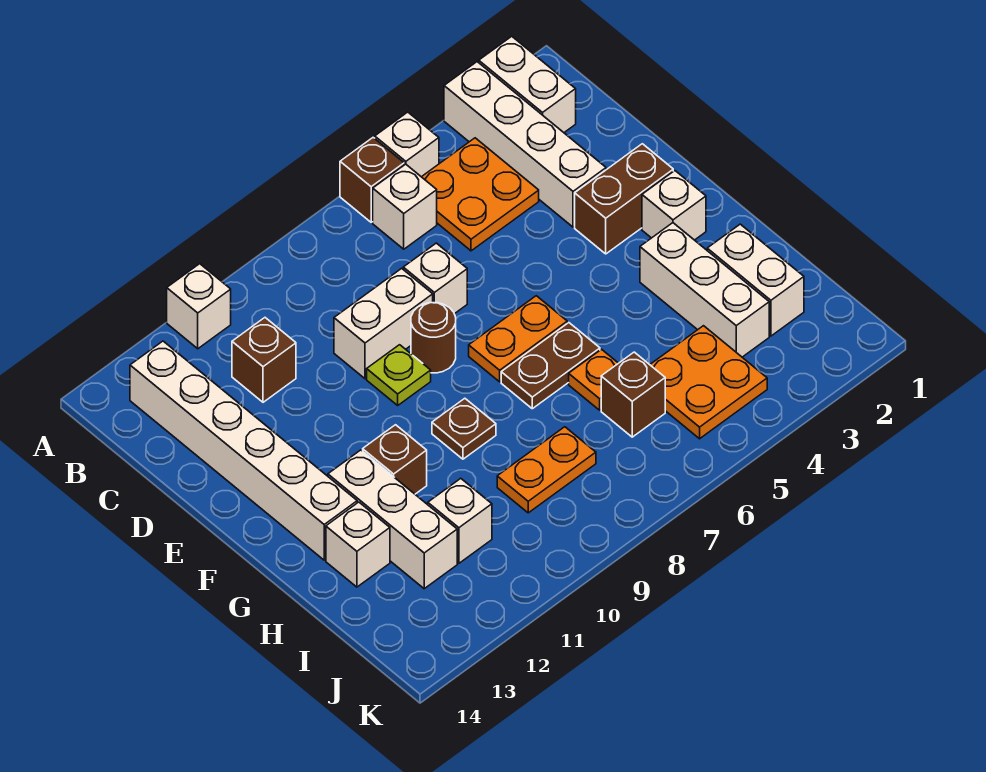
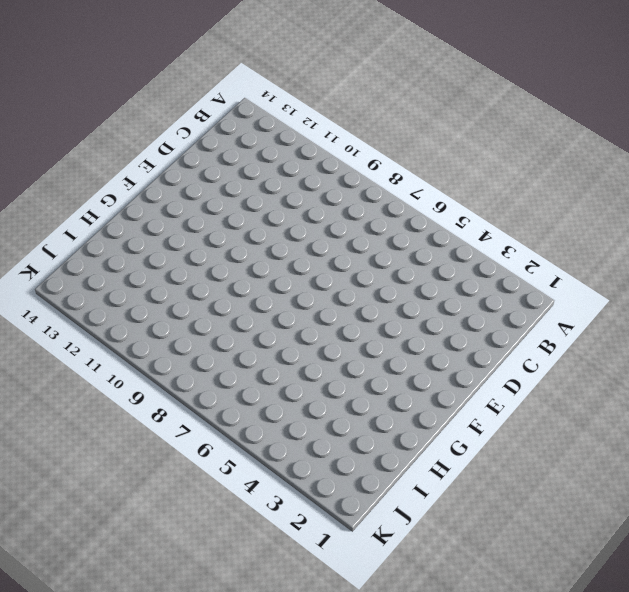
none -> white 1x2 brick [479,36,576,132]
none -> white 1x4 brick [444,62,606,227]
none -> white 1x1 brick [375,112,439,177]

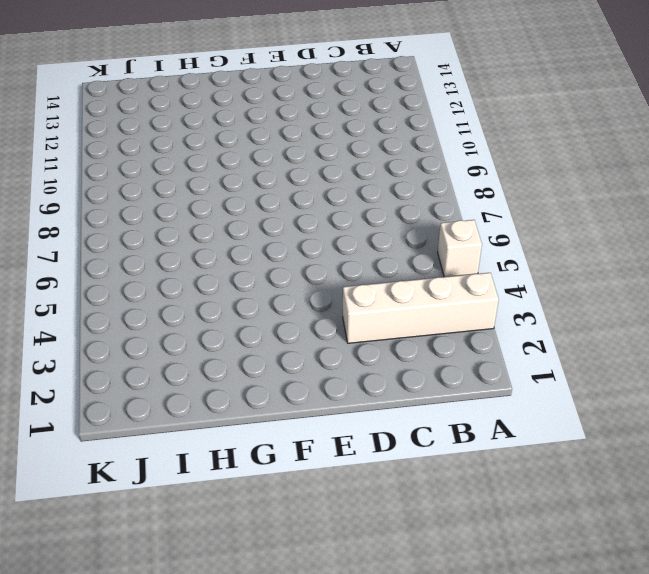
none -> white 1x2 brick [479,36,576,132]
none -> brown 1x1 brick [340,138,404,222]
none -> white 1x1 brick [167,264,231,349]

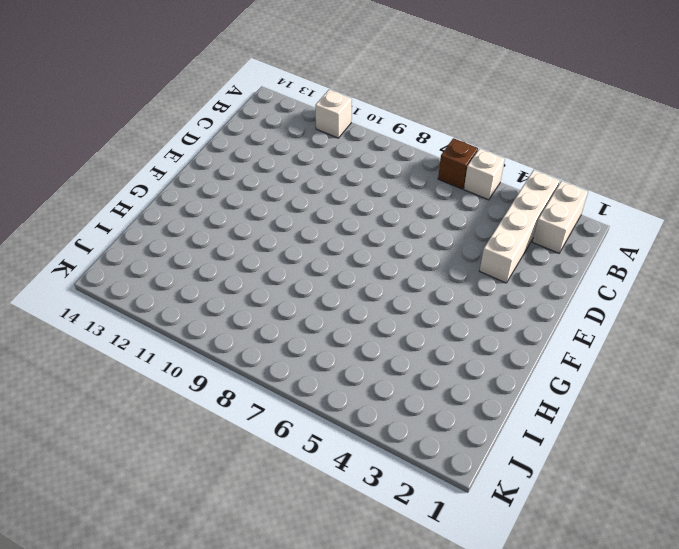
none -> orange 2x2 plate [422,138,539,251]
none -> white 1x1 brick [373,164,437,249]
none -> white 1x6 brick [130,341,357,560]

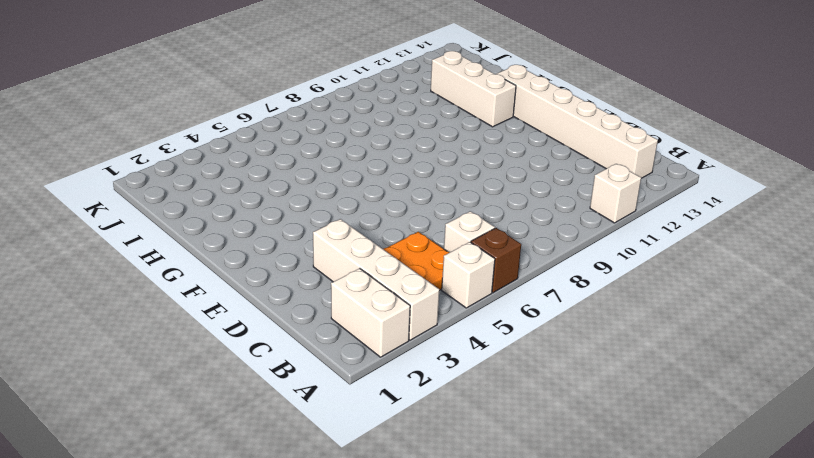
none -> brown 1x1 brick [232,318,296,402]
none -> white 1x1 brick [403,243,467,314]
none -> white 1x2 brick [334,268,433,379]

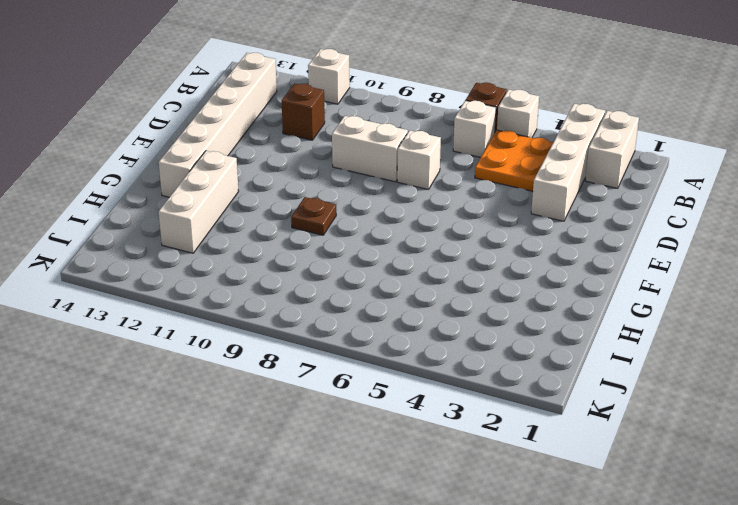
none -> brown 1x2 brick [575,144,673,254]
none -> brown 1x1 round brick [411,303,456,373]
none -> lime 1x1 plate [367,345,431,405]

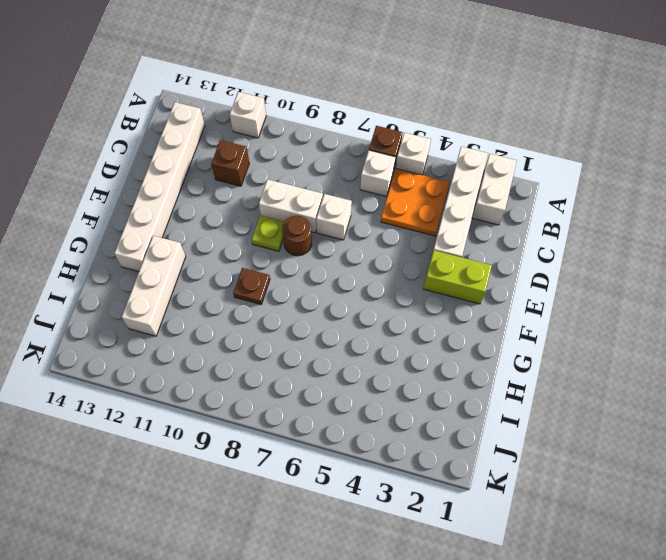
lime 1x2 brick [423,250,492,304] -> brown 1x2 brick [575,144,673,254]
none -> white 1x1 brick [642,171,706,240]
none -> orange 1x2 plate [469,296,567,382]
none -> white 1x3 brick [640,223,769,357]

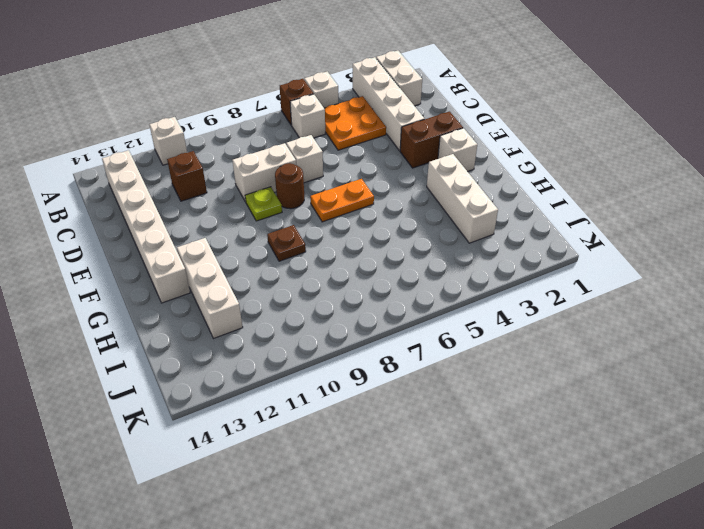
none -> brown 1x2 plate [501,323,600,409]
none -> brown 1x1 brick [363,425,427,494]
none -> white 1x2 brick [707,224,804,336]

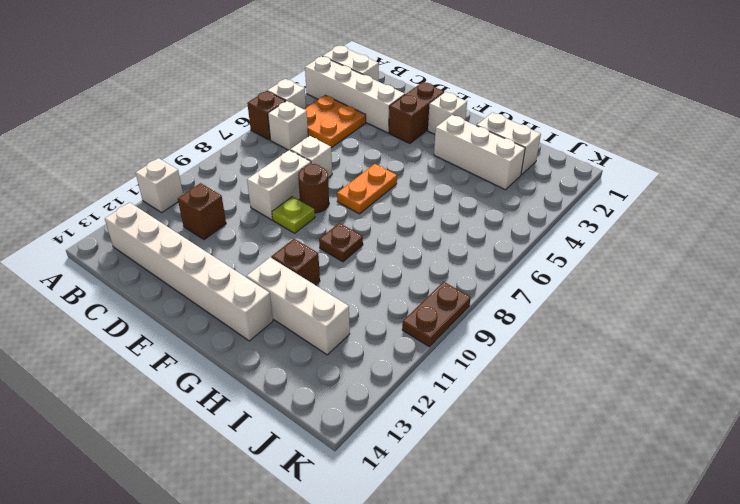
brown 1x2 plate [402,282,471,347] -> brown 1x2 plate moved to [501,323,600,409]
none -> orange 1x1 plate [569,349,618,410]
none -> white 1x1 brick [326,502,390,587]
none -> orange 2x2 plate [650,326,767,439]

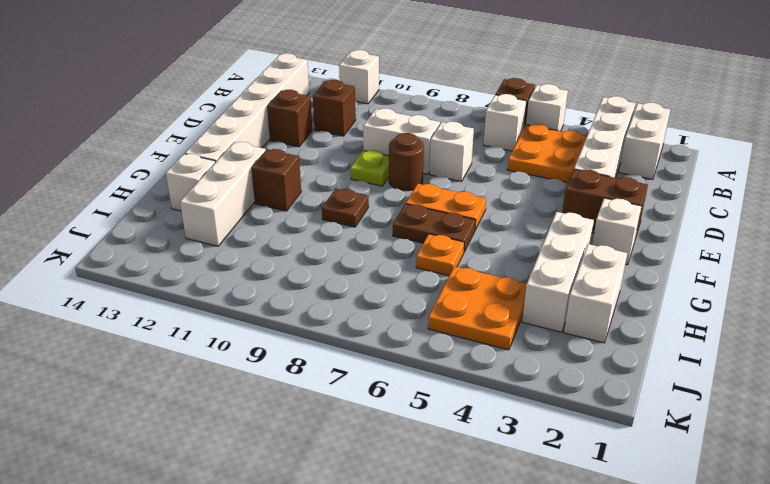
brown 1x1 brick [267,90,312,147] -> brown 1x1 brick moved to [601,352,665,437]
none -> orange 1x2 plate [497,427,596,513]
none -> white 1x1 brick [428,478,492,563]

